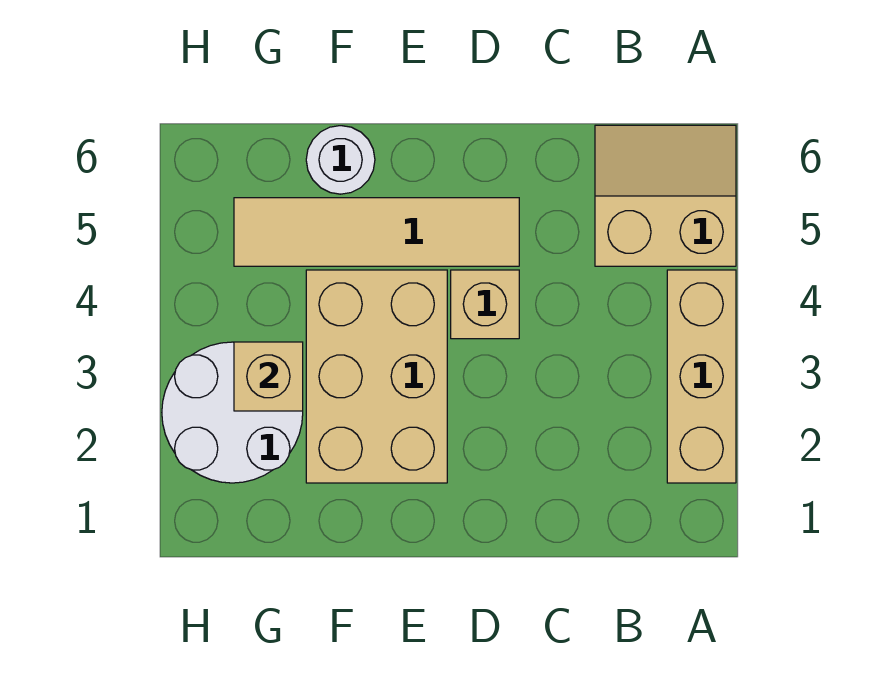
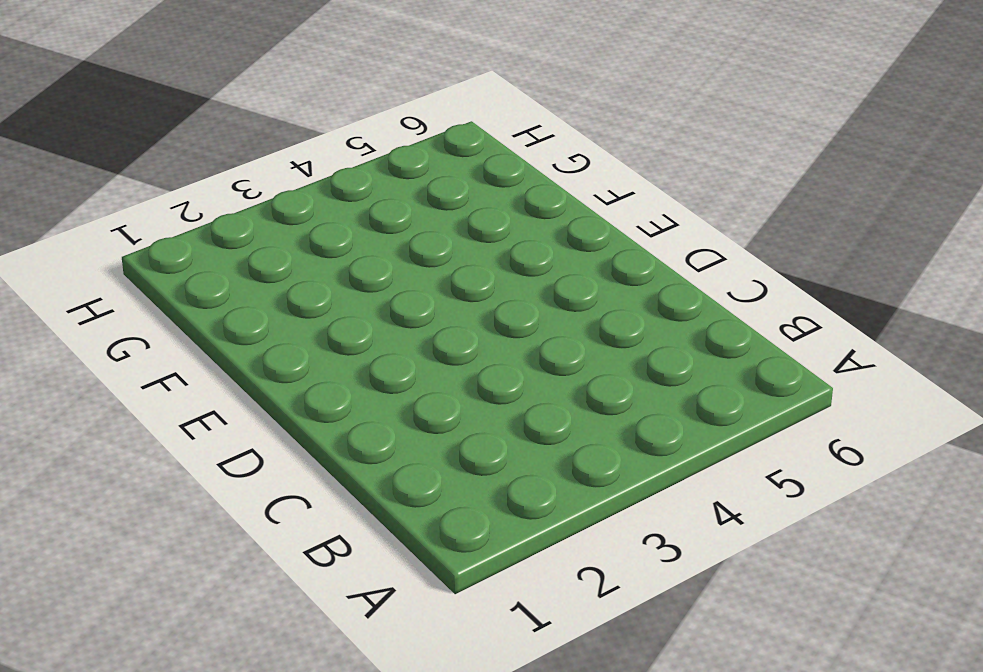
none -> tan 1x3 brick [667,270,736,483]
none -> tan 2x2 slope [595,125,736,266]

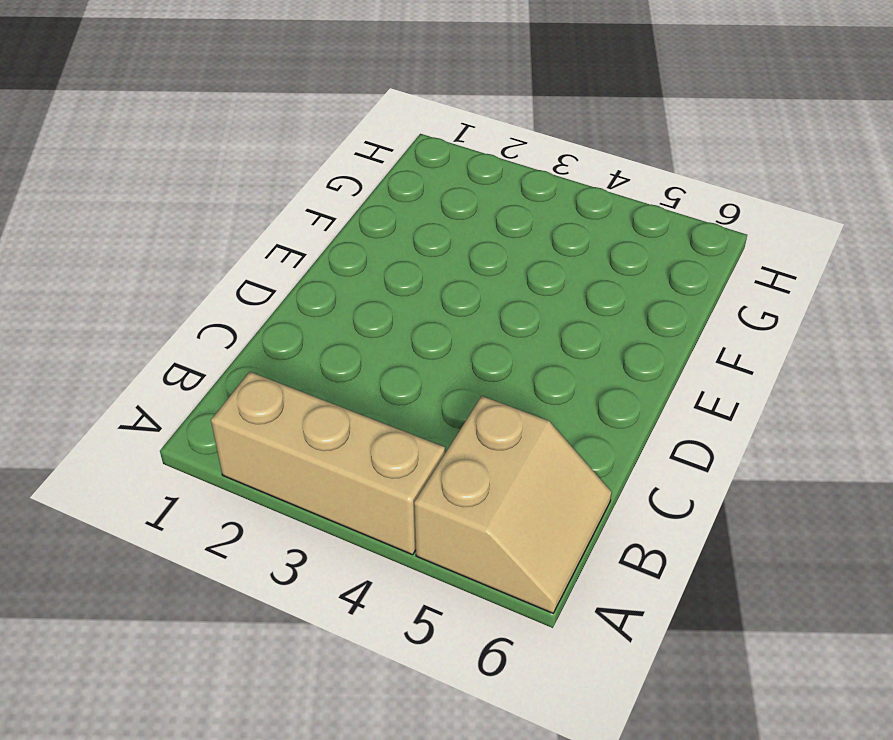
none -> tan 1x1 brick [451,270,519,339]
none -> tan 1x4 tile [234,198,519,266]

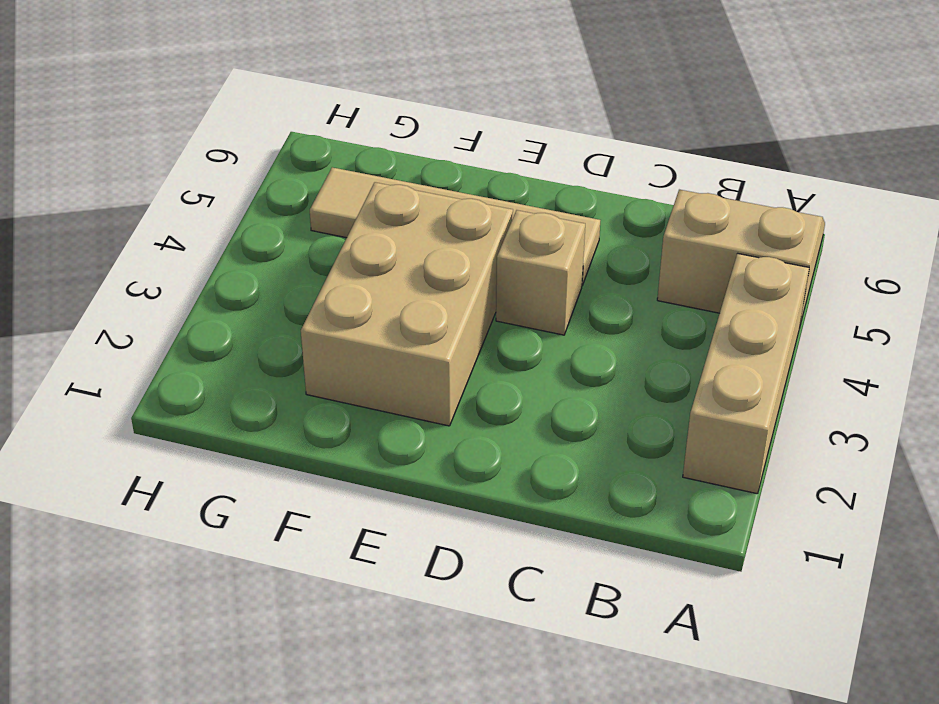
none -> white 1x1 round brick [306,126,375,194]
none -> white 2x2 round brick [162,342,303,483]

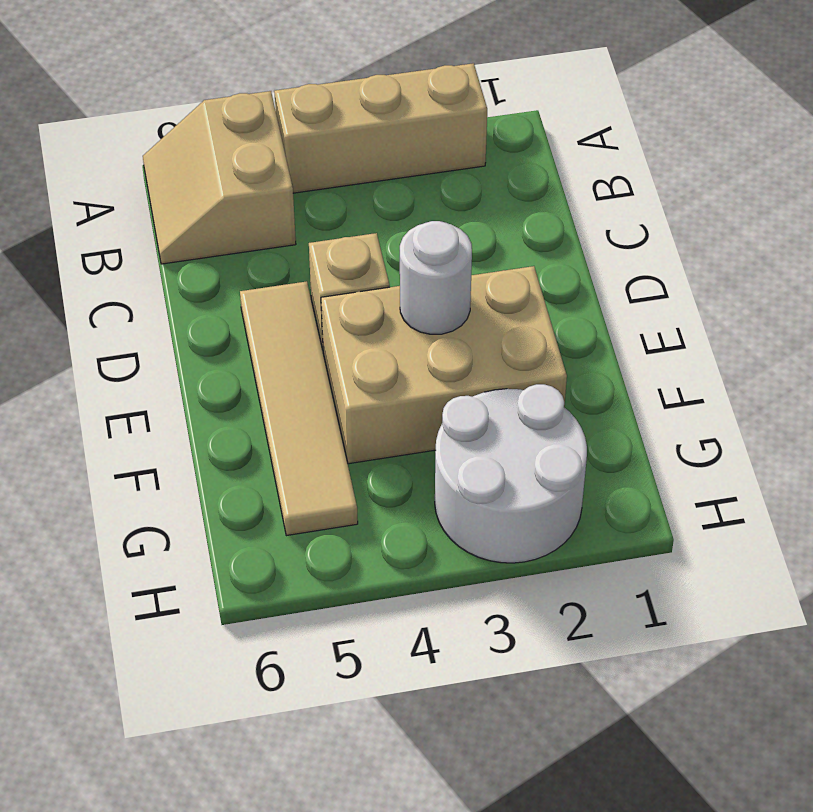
white 1x1 round brick [400,221,472,334] -> white 1x1 round brick moved to [306,126,375,194]
none -> tan 1x1 brick [234,342,303,411]

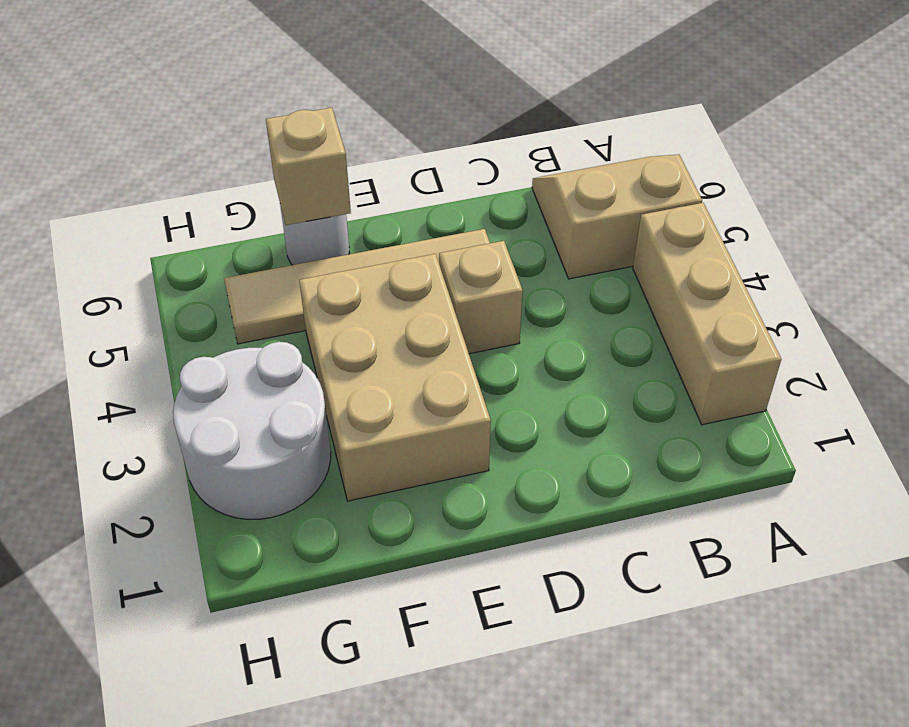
tan 1x1 brick [266,108,351,225] -> tan 1x1 brick moved to [234,342,303,411]

